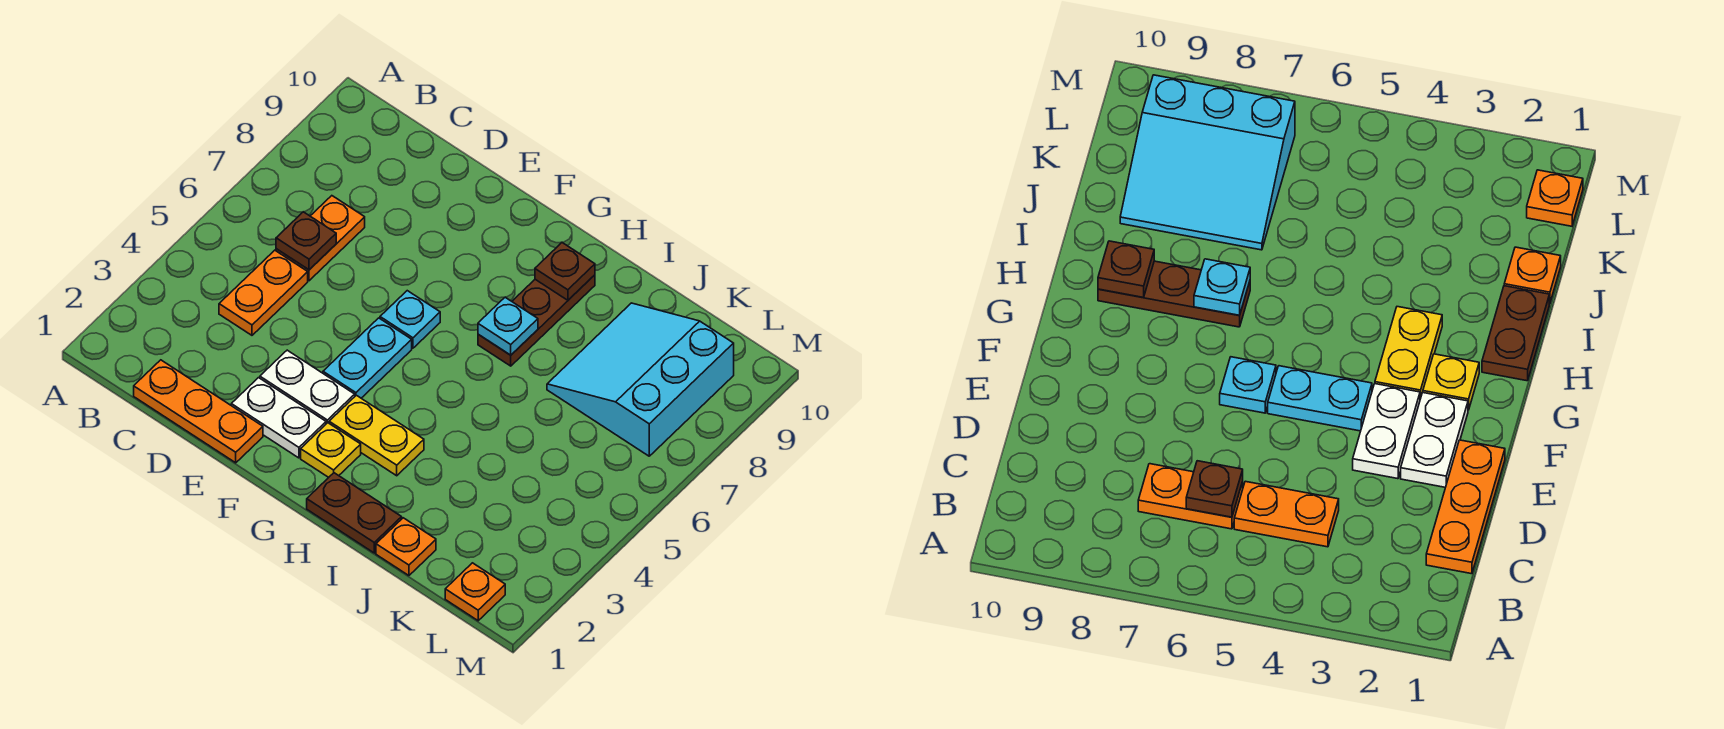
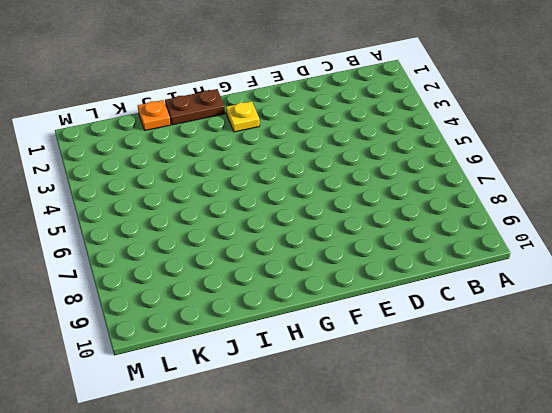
none -> orange 1x3 plate [134,360,263,463]
none -> orange 1x2 plate [219,250,308,335]
none -> orange 1x2 plate [276,196,365,281]

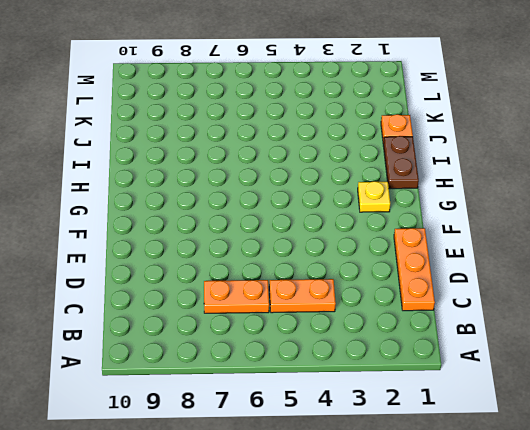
none -> white 1x2 plate [231,378,326,458]
none -> white 1x2 plate [260,350,355,424]
none -> cyan 1x2 plate [323,318,412,398]

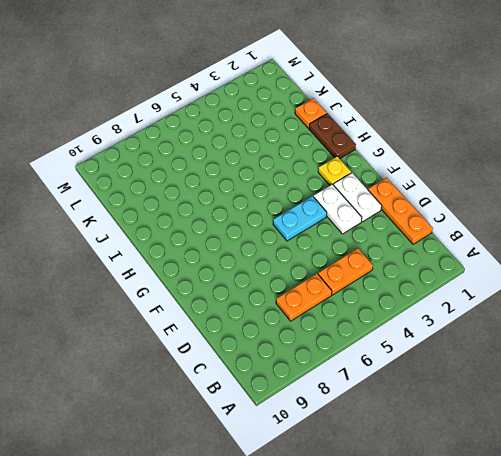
none -> cyan 1x1 plate [380,291,440,348]
none -> yellow 1x2 plate [329,395,424,476]
none -> brown 1x3 plate [478,275,595,366]

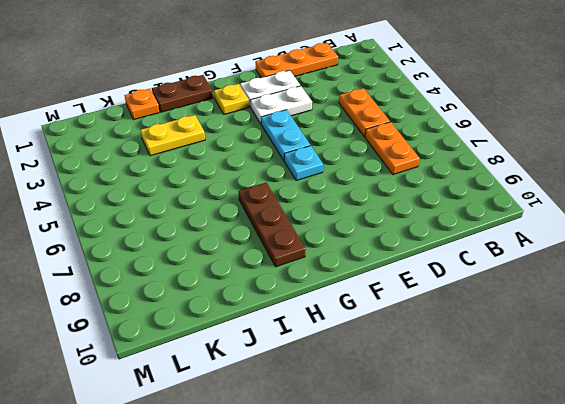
yellow 1x2 plate [141,115,205,156] -> yellow 1x2 plate moved to [329,395,424,476]
none -> cyan 3x3 slope [547,303,734,456]
none -> orange 1x1 plate [445,563,505,621]
none -> brown 1x1 plate [276,212,336,270]

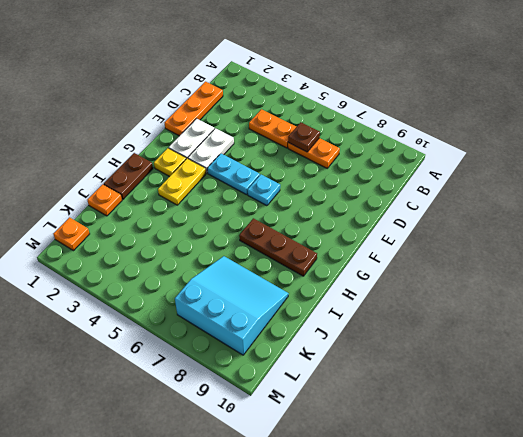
none -> cyan 1x1 plate [478,297,538,355]
none -> brown 1x1 plate [535,243,595,300]

